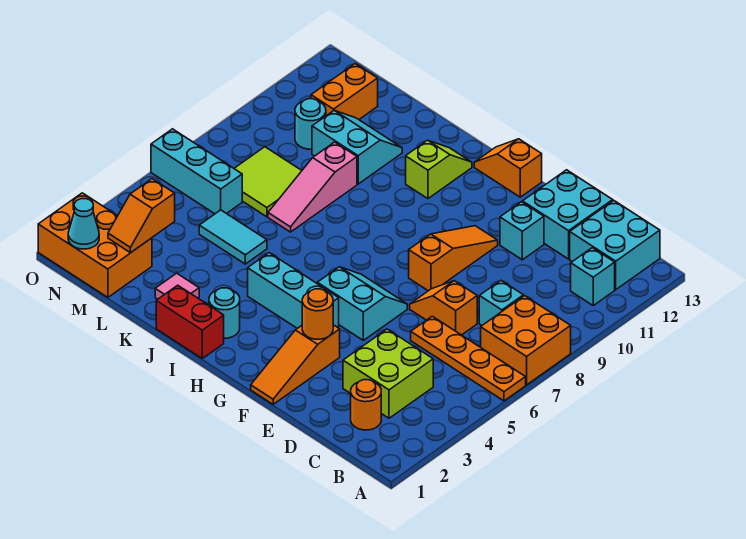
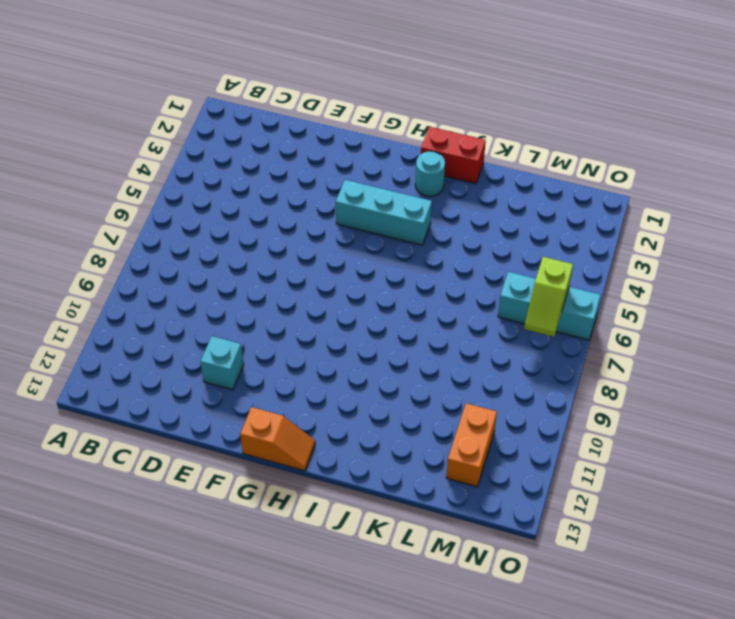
lime 1x2 slope [524,257,573,337] -> lime 1x2 slope moved to [406,140,472,199]
none -> orange 1x4 plate [411,316,526,401]
none -> orange 2x2 brick [481,296,571,385]
none -> cyan 1x1 brick [571,248,615,305]
none -> cyan 2x2 brick [570,200,660,290]

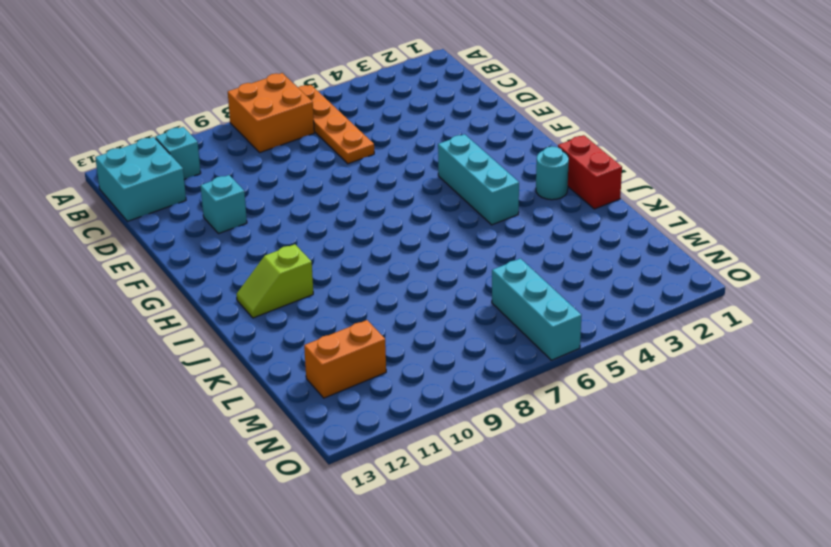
none -> orange 1x1 round brick [351,380,381,430]
none -> lime 2x2 brick [343,329,433,418]
none -> cyan 1x1 brick [479,281,523,325]
none -> orange 1x2 slope [410,281,477,335]

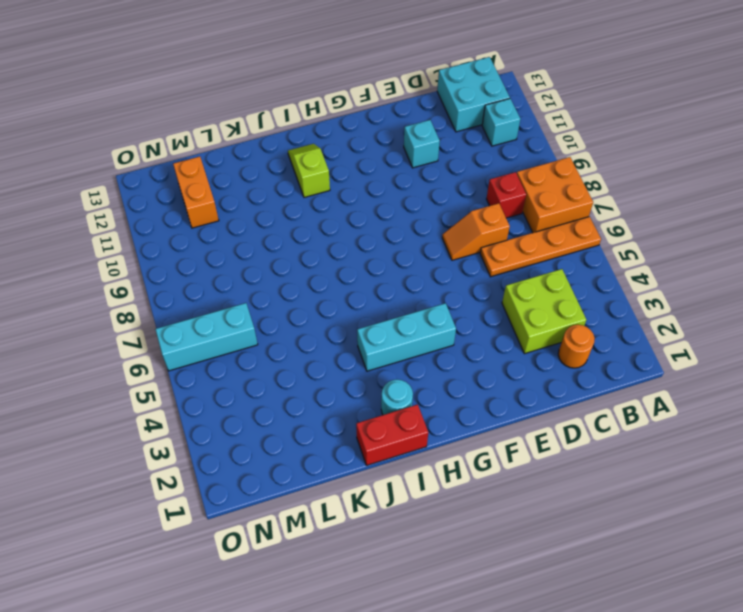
red 1x1 brick [486,172,526,218] -> cyan 1x1 brick [479,281,523,325]
none -> cyan 2x2 brick [523,170,613,259]
none -> orange 1x3 slope [251,325,340,404]
none -> cyan 2x2 slope [317,267,407,340]
none -> orange 1x3 slope [409,226,498,291]

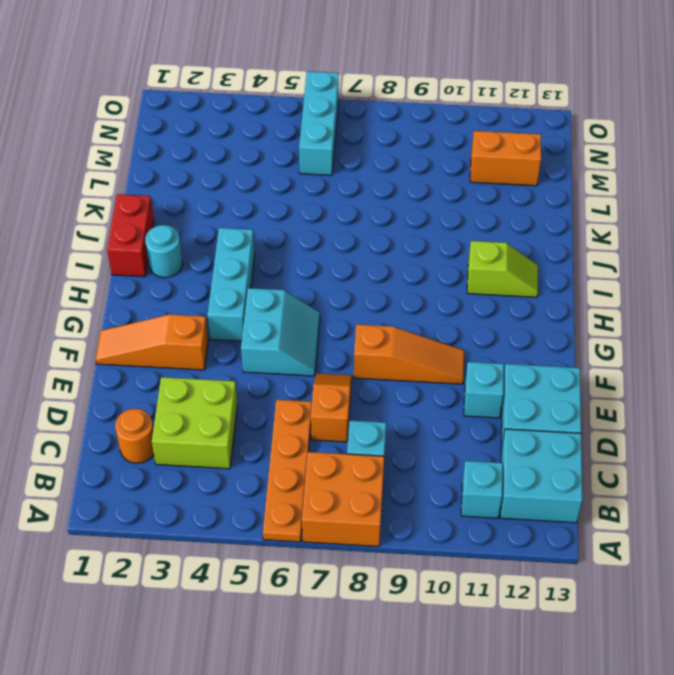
none -> orange 1x2 slope [474,139,542,197]
none -> pink 1x1 tile [155,273,199,299]
none -> cyan 1x2 tile [199,210,267,264]
none -> pink 1x3 slope [268,142,357,232]

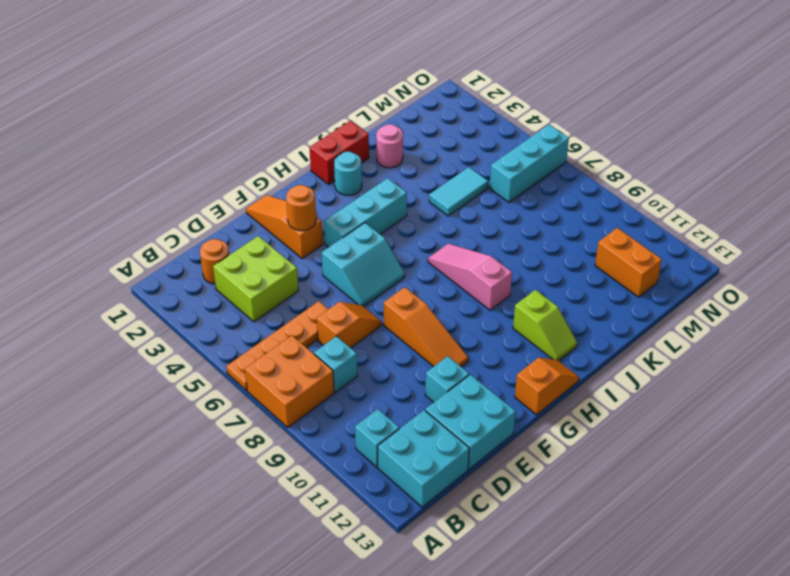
pink 1x3 slope [428,244,512,310] -> pink 1x3 slope moved to [268,142,357,232]
pink 1x1 round brick [376,124,403,168] -> pink 1x1 tile [155,273,199,299]
none -> cyan 2x2 slope [312,111,402,184]
none -> lime 2x2 tile [234,147,302,217]
none -> orange 2x3 brick [38,193,152,297]
none -> cyan 1x1 round brick [295,99,326,149]

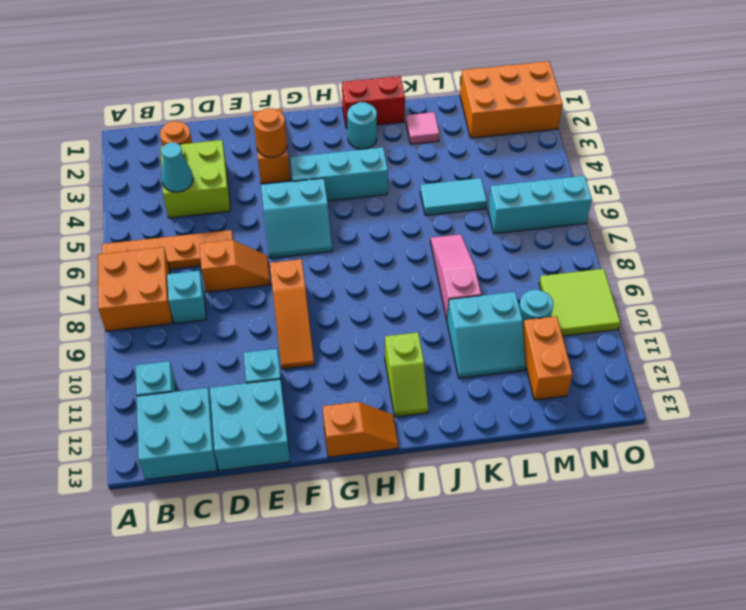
cyan 1x1 cone [161,142,193,192] -> cyan 1x1 cone moved to [68,199,99,249]
lime 2x2 tile [539,269,620,336] -> lime 2x2 tile moved to [234,147,302,217]
none -> orange 1x2 slope [108,179,175,253]

